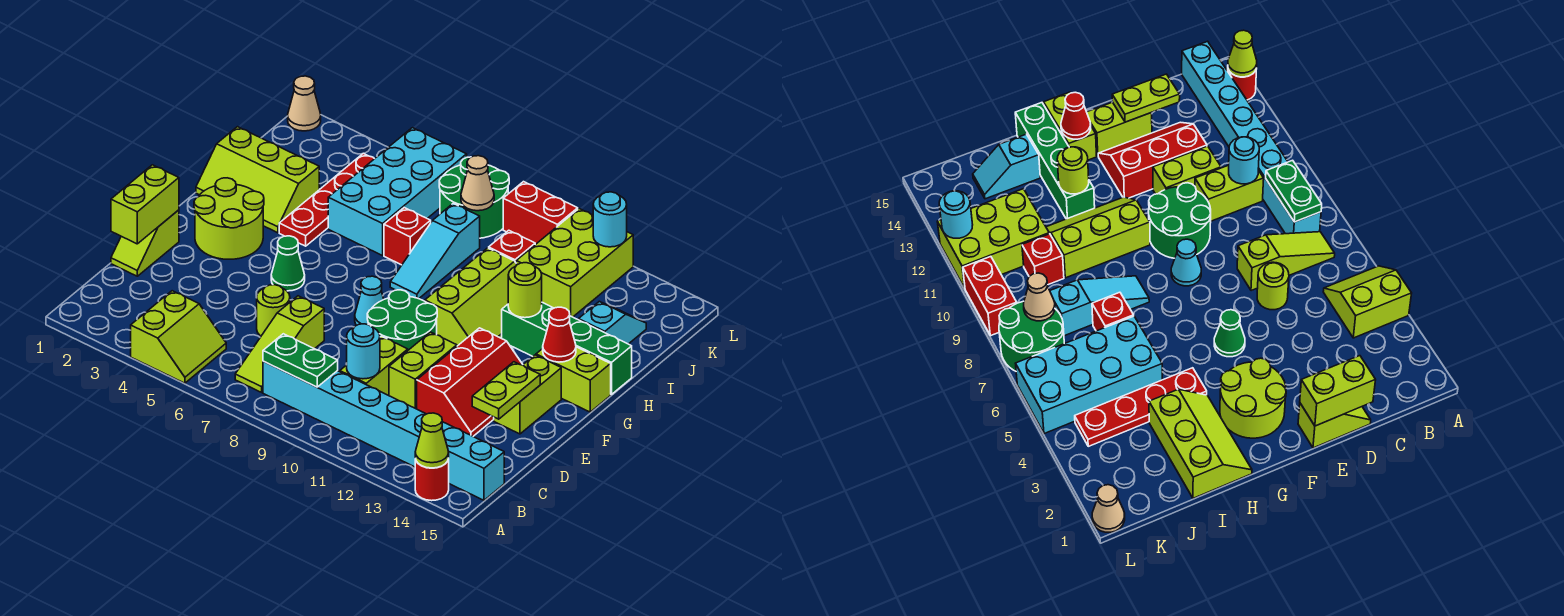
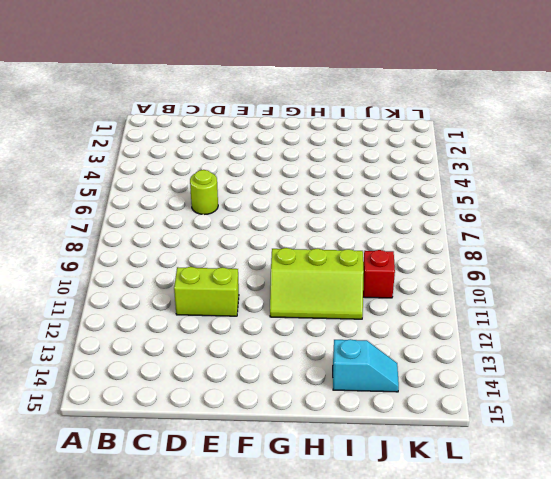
none -> lime 2x2 slope [131,291,226,383]
none -> red 1x1 round brick [415,459,449,501]
none -> lime 1x3 slope [235,296,324,392]
none -> cyan 1x8 brick [263,361,504,500]

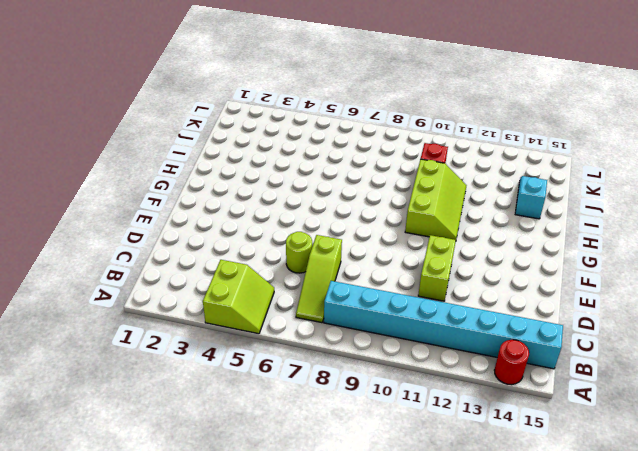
none -> lime 1x2 brick [340,336,408,396]
none -> lime 1x2 slope [111,210,179,276]
none -> red 2x3 slope [417,328,523,436]
none -> green 2x2 round brick [367,290,437,350]

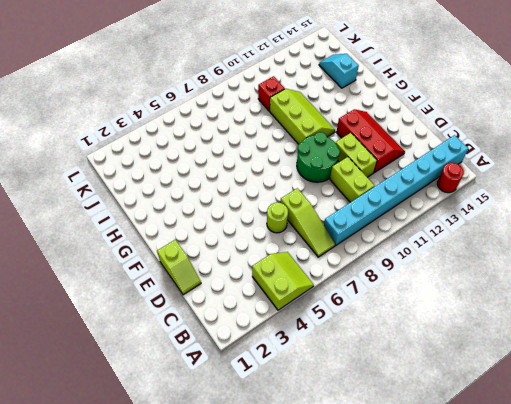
none -> lime 1x2 brick [494,355,561,434]
none -> lime 2x2 round brick [194,178,264,259]
none -> green 1x1 cone [271,236,305,291]
none -> cyan 1x1 cone [355,276,384,325]

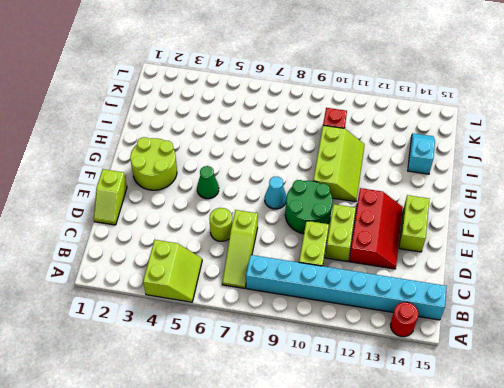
none -> lime 1x2 brick [536,347,611,412]
none -> lime 2x3 slope [196,127,319,233]
none -> red 1x4 plate [279,153,374,246]
none -> cyan 1x3 slope [390,203,480,299]

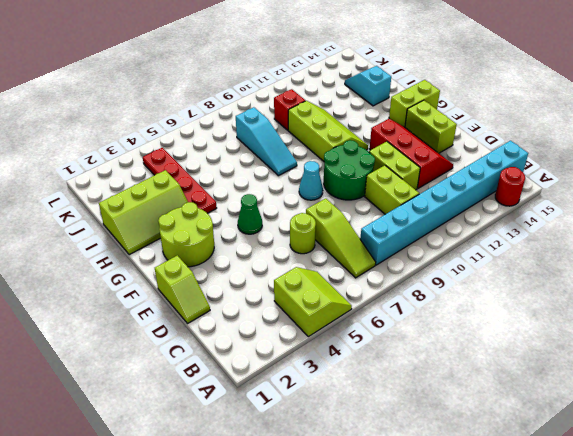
none -> green 1x4 brick [502,303,632,395]
none -> cyan 2x4 brick [328,128,467,256]
none -> red 1x1 brick [384,208,431,265]
none -> lime 2x3 brick [516,209,633,317]

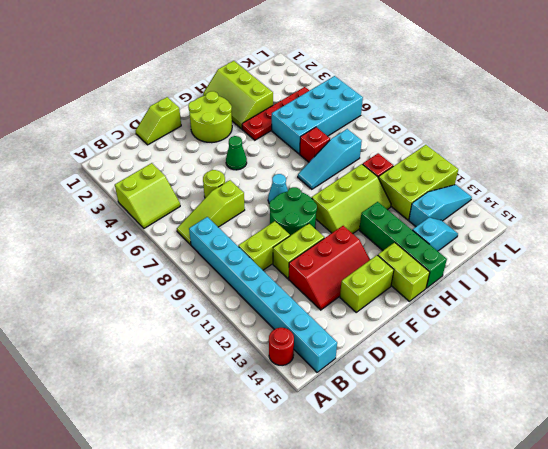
cyan 1x3 slope [409,185,472,227] -> none
none -> green 2x2 round brick [439,157,509,238]
none -> tan 1x1 cone [288,76,321,131]
none -> red 1x2 brick [503,182,578,245]
none -> lime 1x1 cone [415,413,449,468]

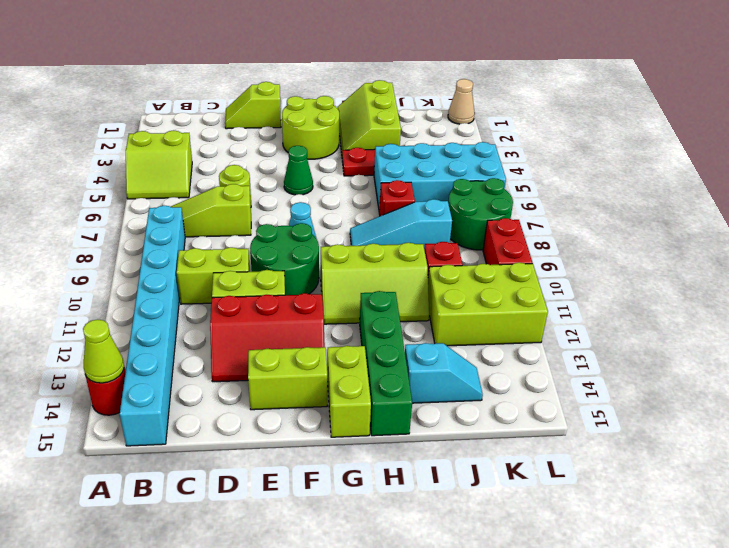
none -> green 1x2 plate [263,334,338,387]
none -> cyan 1x1 round brick [346,324,380,379]
none -> lime 1x2 brick [111,165,179,244]
none -> lime 1x2 plate [472,362,540,419]

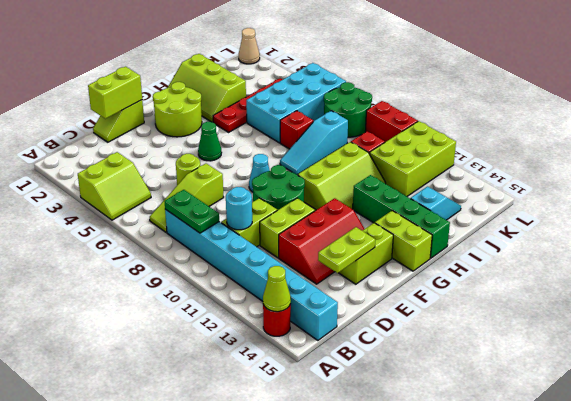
none -> red 1x1 cone [543,307,576,362]
none -> lime 1x1 round brick [508,263,542,318]
none -> tan 1x1 cone [461,156,494,211]
none -> cyan 1x1 round brick [593,192,627,247]

